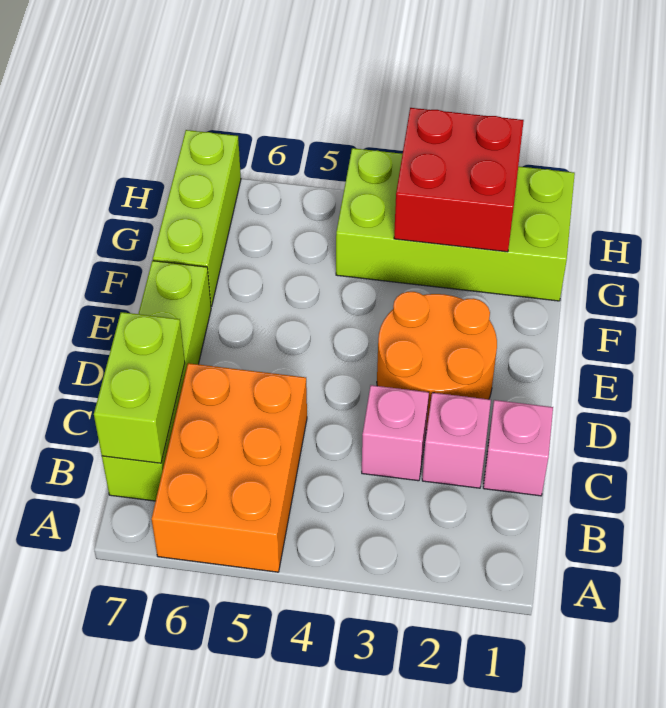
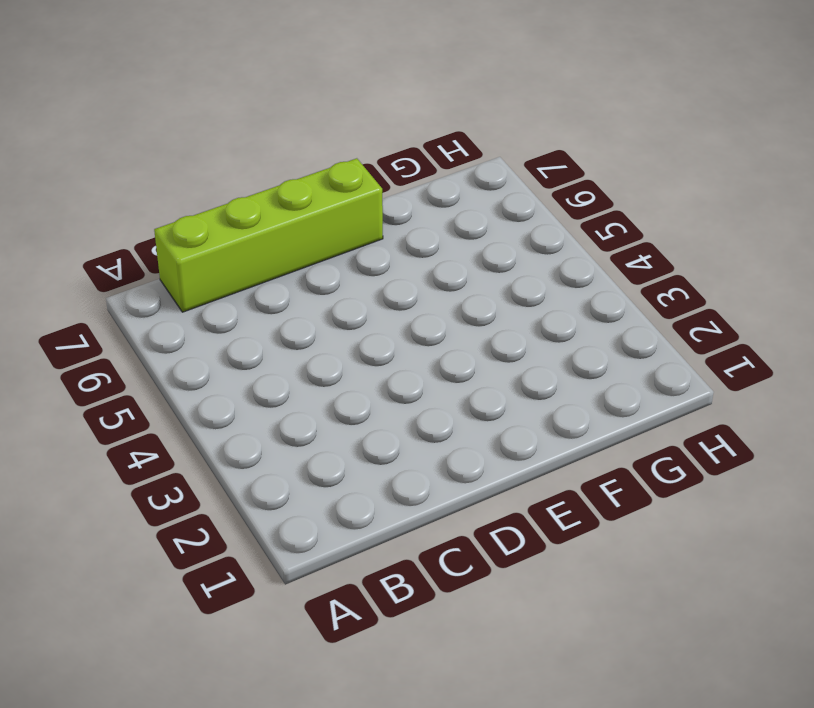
none -> orange 2x3 brick [152,363,307,572]
none -> pink 1x1 brick [483,400,553,496]

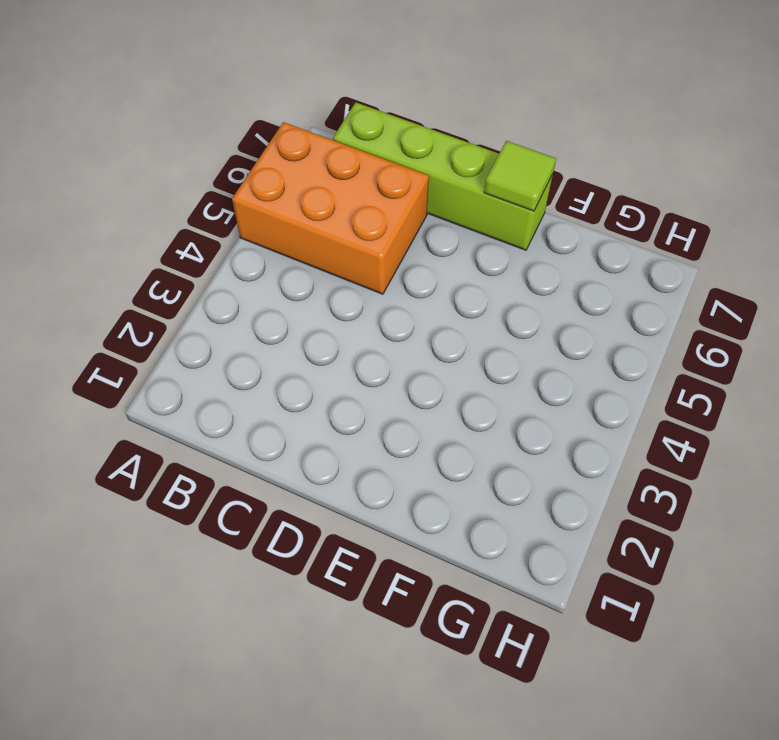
lime 1x1 tile [484,141,556,211] -> none
none -> pink 1x1 brick [483,400,553,496]
none -> pink 1x1 brick [422,393,491,488]

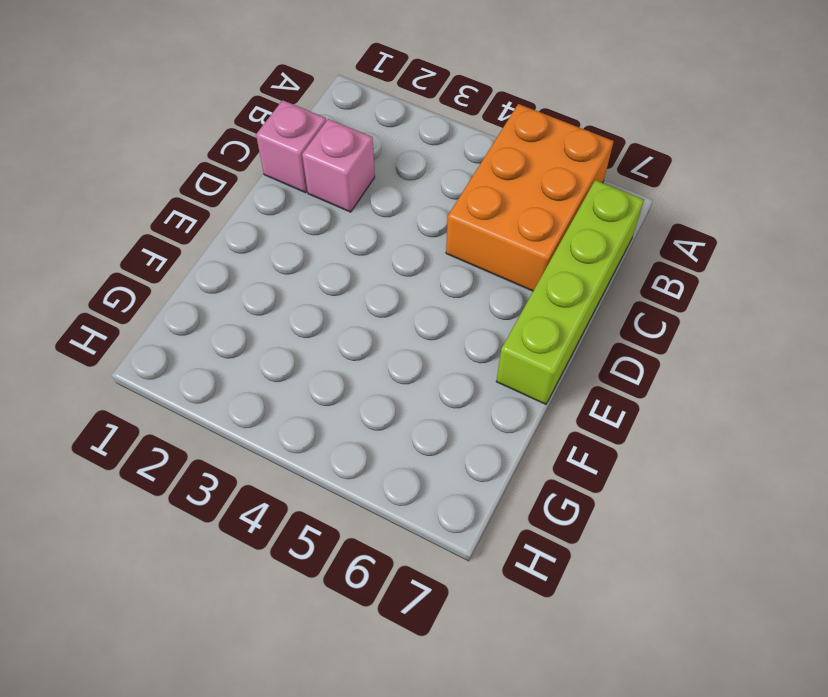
none -> pink 1x1 brick [362,385,429,481]
none -> orange 2x2 round brick [377,292,497,430]

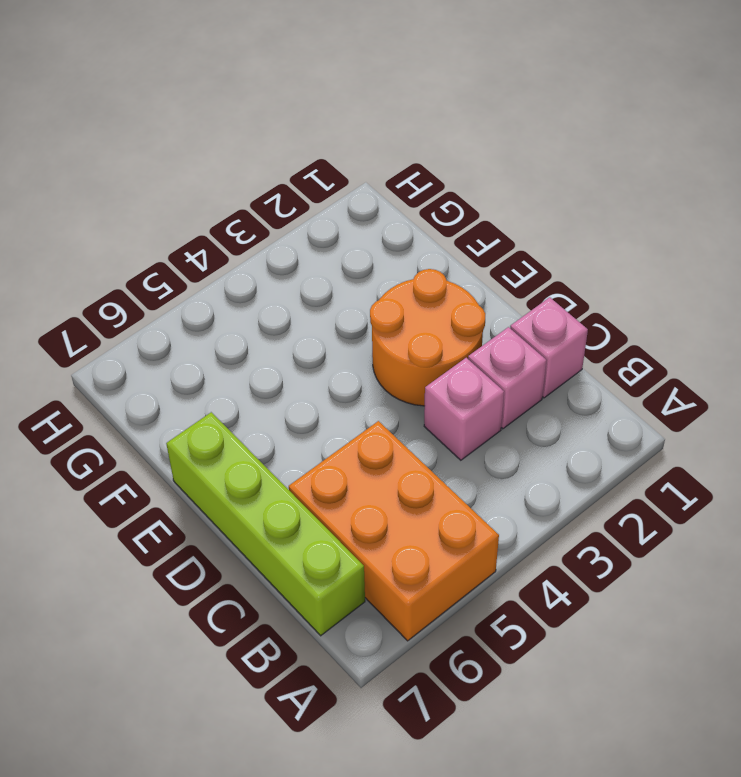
none -> lime 1x3 brick [153,130,241,307]
none -> lime 2x4 brick [336,148,575,301]

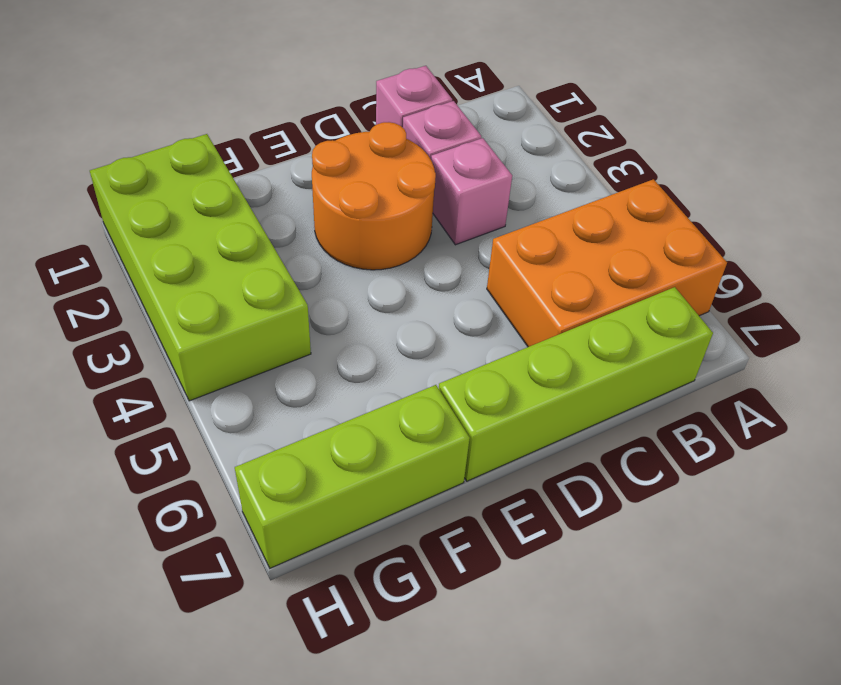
none -> lime 1x2 brick [94,312,185,463]
none -> red 2x2 brick [394,108,524,252]

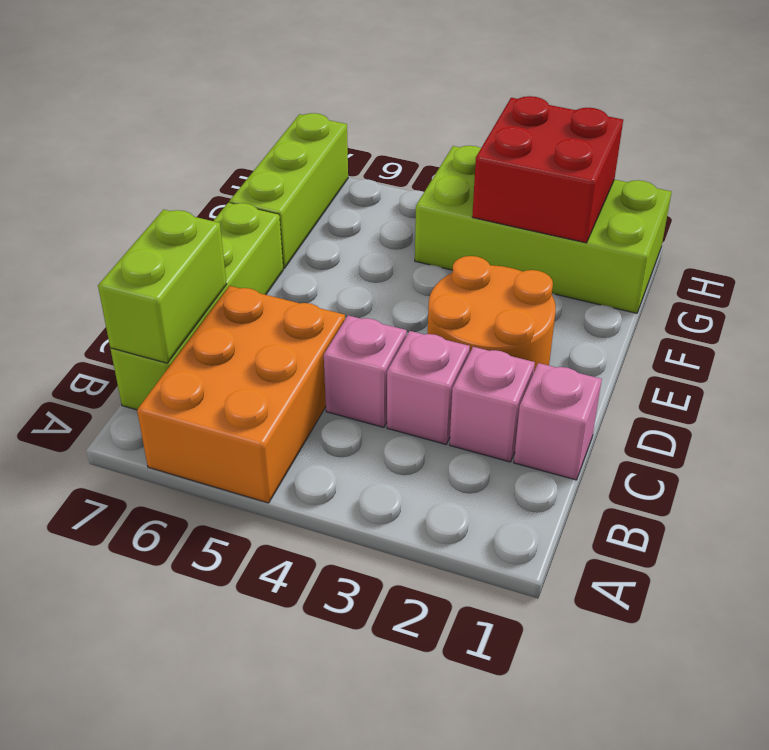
pink 1x1 brick [324,315,407,427] -> none

